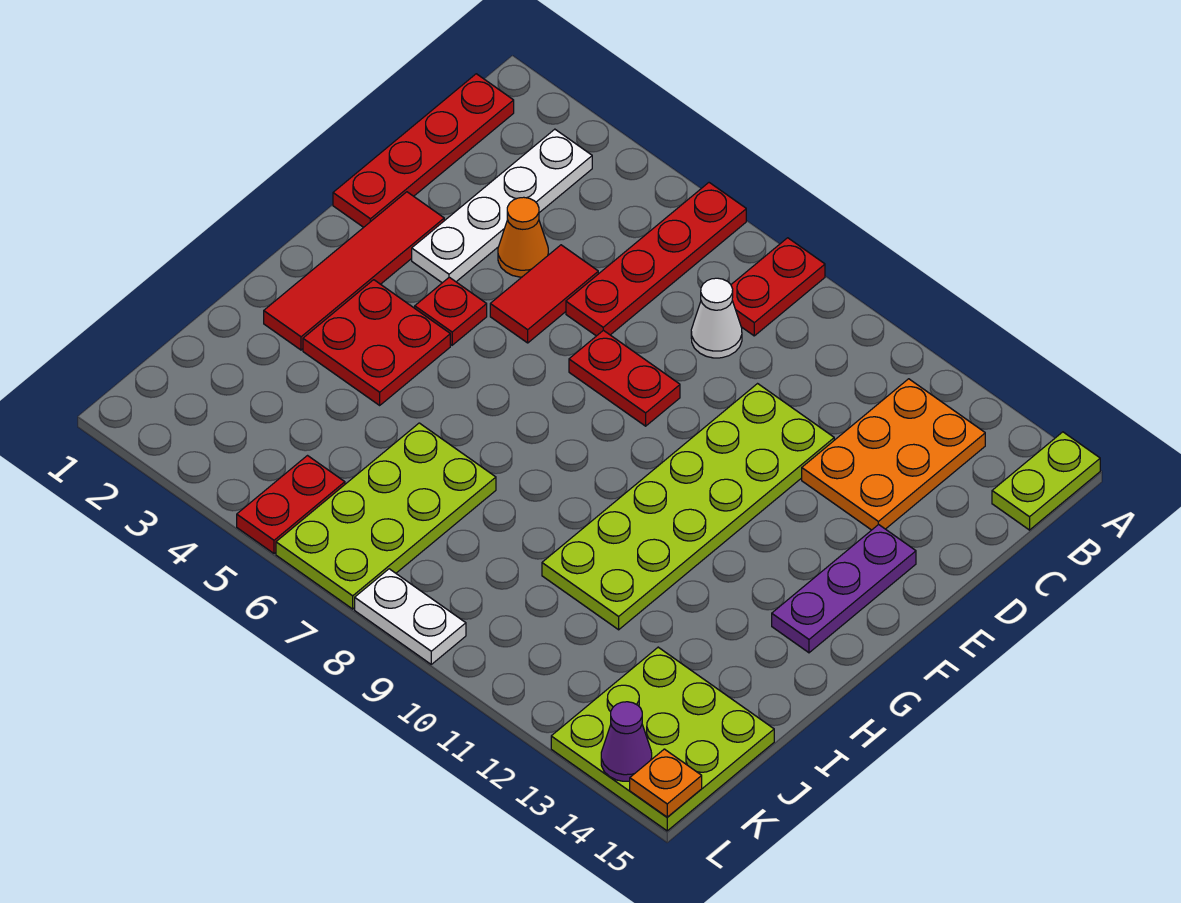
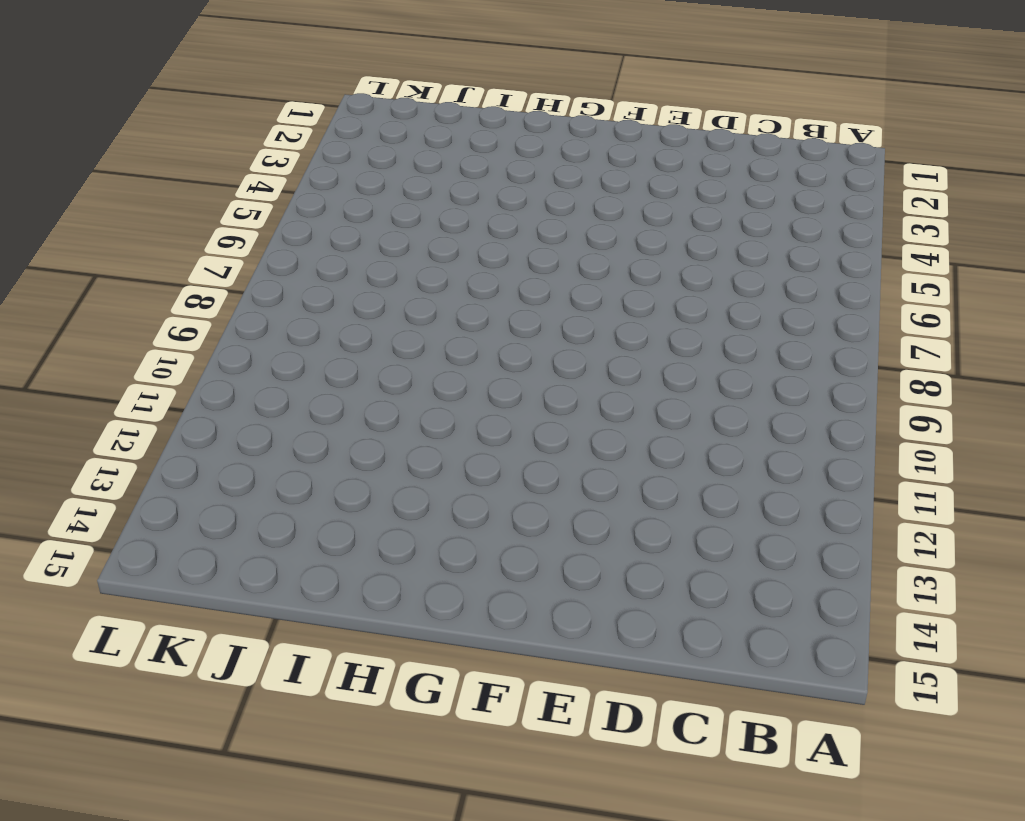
none -> red 1x4 plate [566,183,746,336]
none -> red 1x2 plate [731,238,825,336]
none -> lime 1x2 plate [992,432,1100,530]

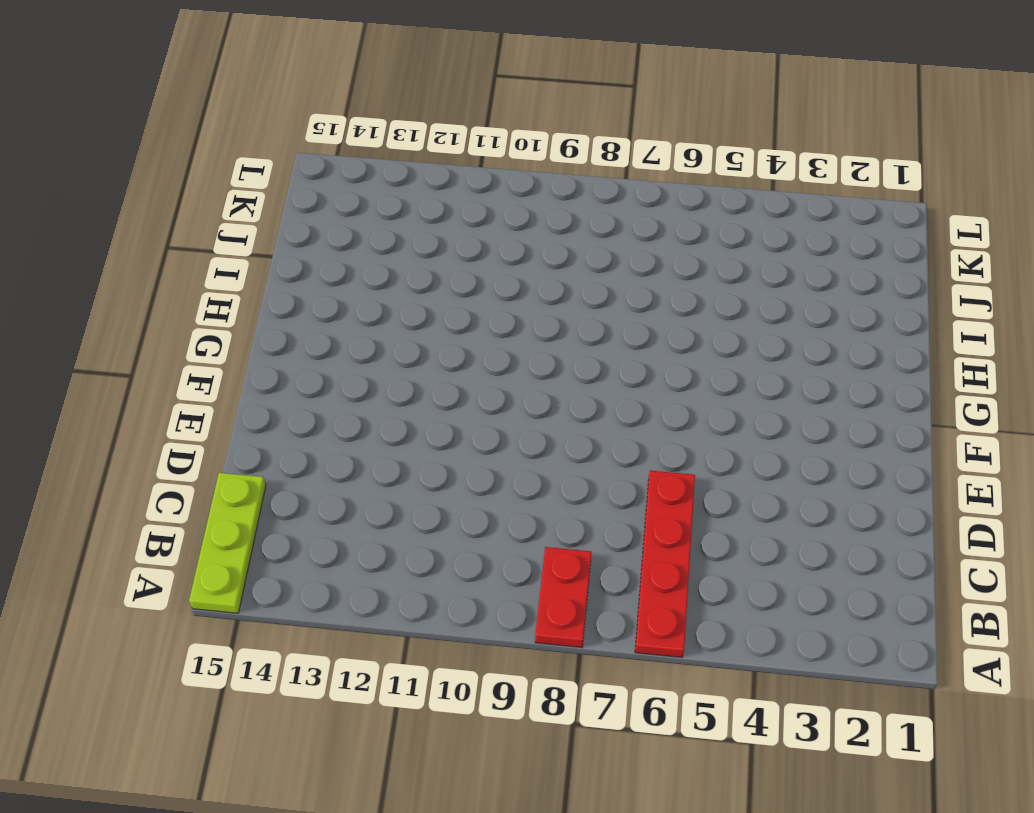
lime 1x3 plate [189,473,266,613] -> lime 1x2 plate [992,432,1100,530]
none -> red 1x4 plate [333,74,514,227]
none -> white 1x4 plate [412,129,592,283]
none -> orange 2x3 plate [802,379,985,530]

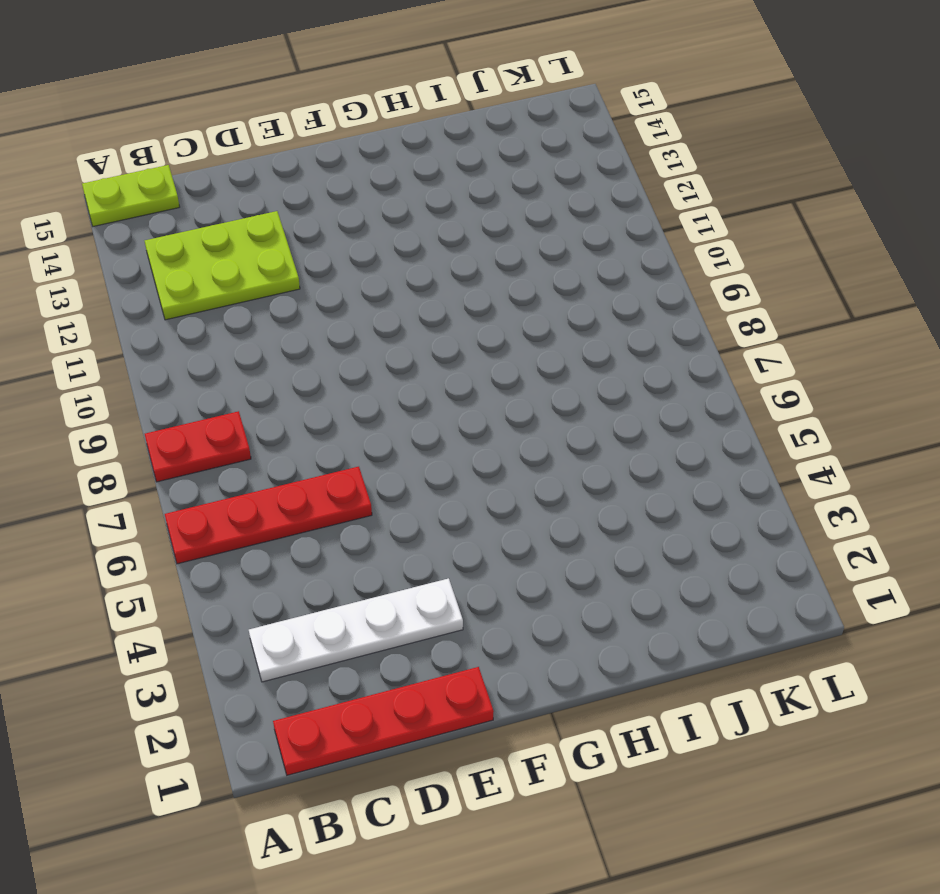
lime 2x3 plate [145,211,300,320] -> orange 2x3 plate [802,379,985,530]
none -> white 1x1 cone [691,278,742,358]
none -> orange 1x1 cone [498,197,548,277]
none -> red 1x2 tile [490,245,598,343]

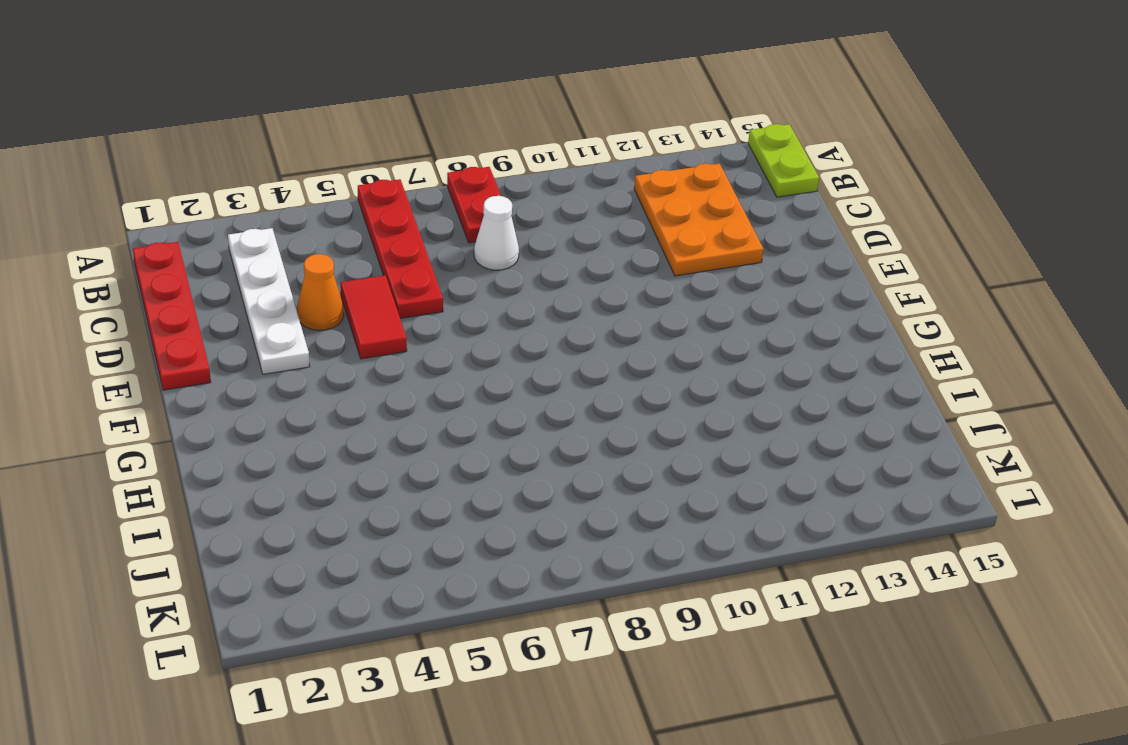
none -> lime 2x6 plate [542,384,834,630]
none -> red 1x4 tile [264,192,444,350]
none -> red 1x2 plate [569,330,680,426]

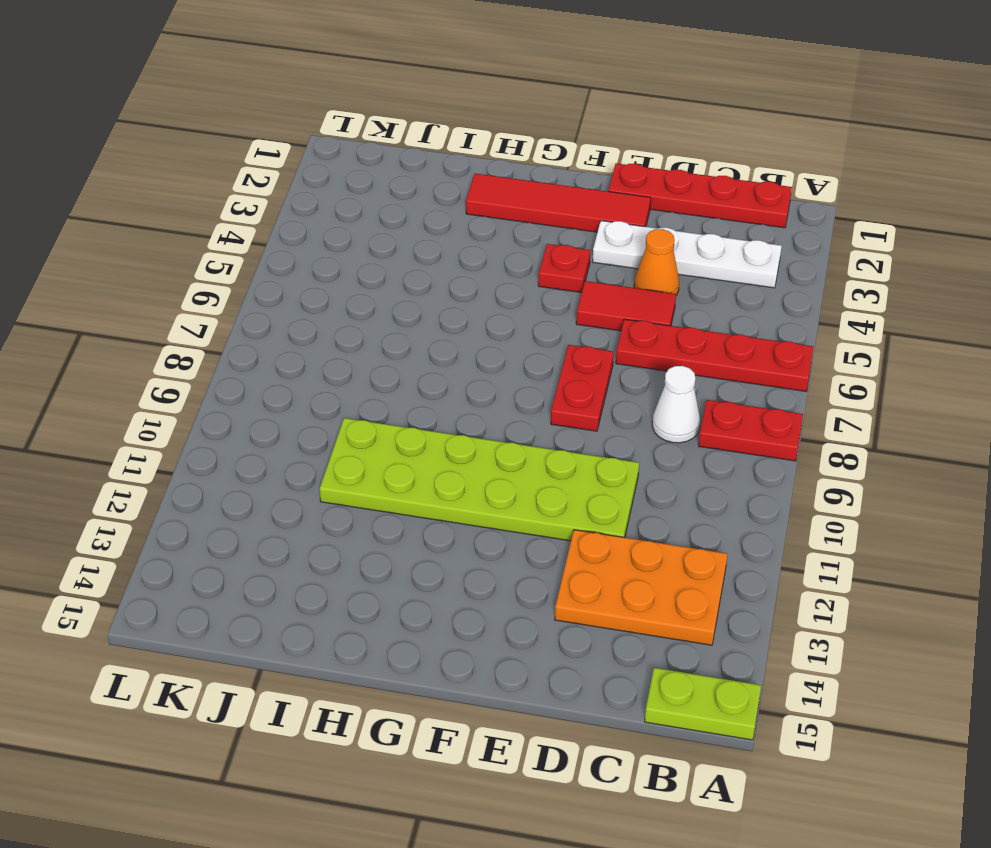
none -> purple 1x3 plate [772,524,916,653]
none -> red 2x2 plate [303,280,450,405]
none -> lime 2x4 plate [276,423,496,609]

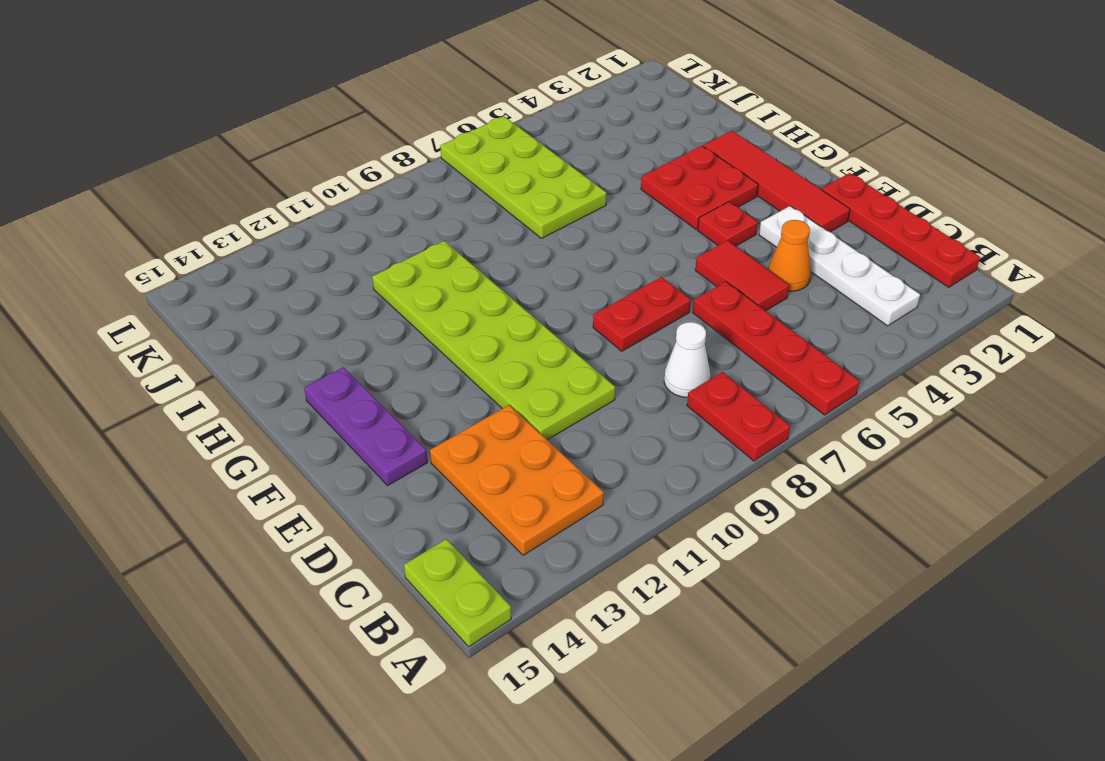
none -> lime 3x3 plate [551,647,774,831]
none -> red 1x2 plate [237,456,345,554]
none -> white 1x2 plate [355,569,466,664]

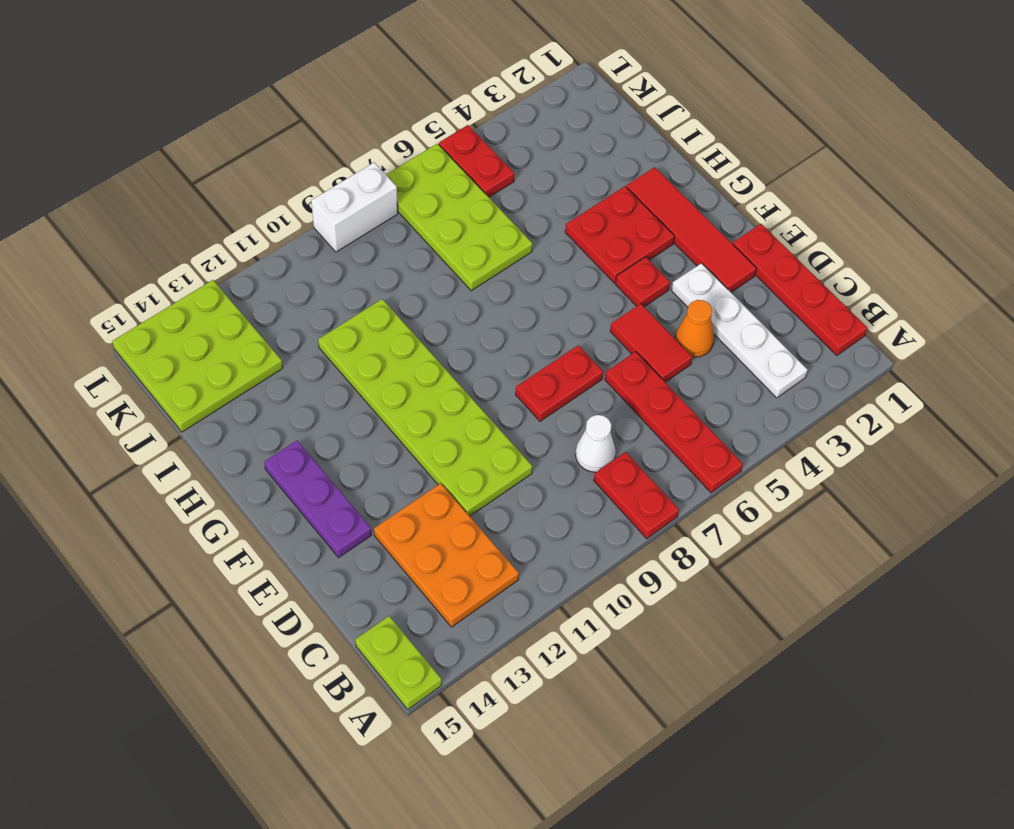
white 1x2 brick [311,162,398,252] -> white 1x2 plate [355,569,466,664]
none -> purple 1x1 cone [601,702,652,781]
none -> orange 1x1 plate [630,749,702,817]

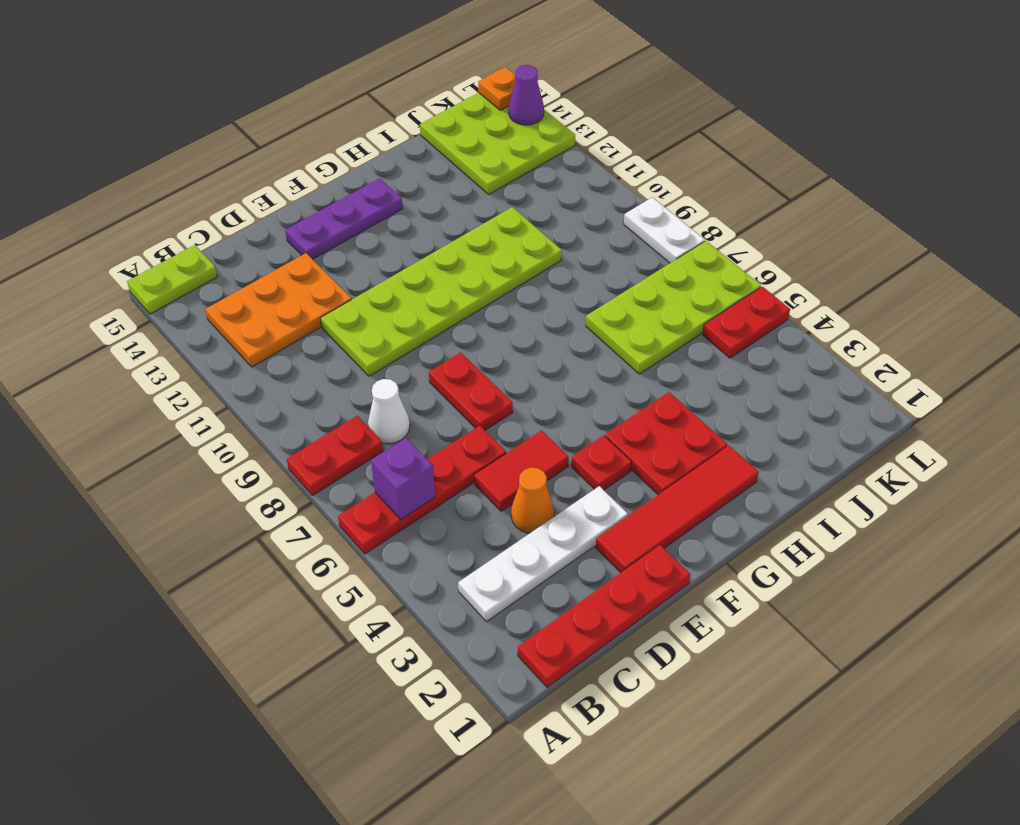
purple 1x1 brick [371,438,435,519] -> none

